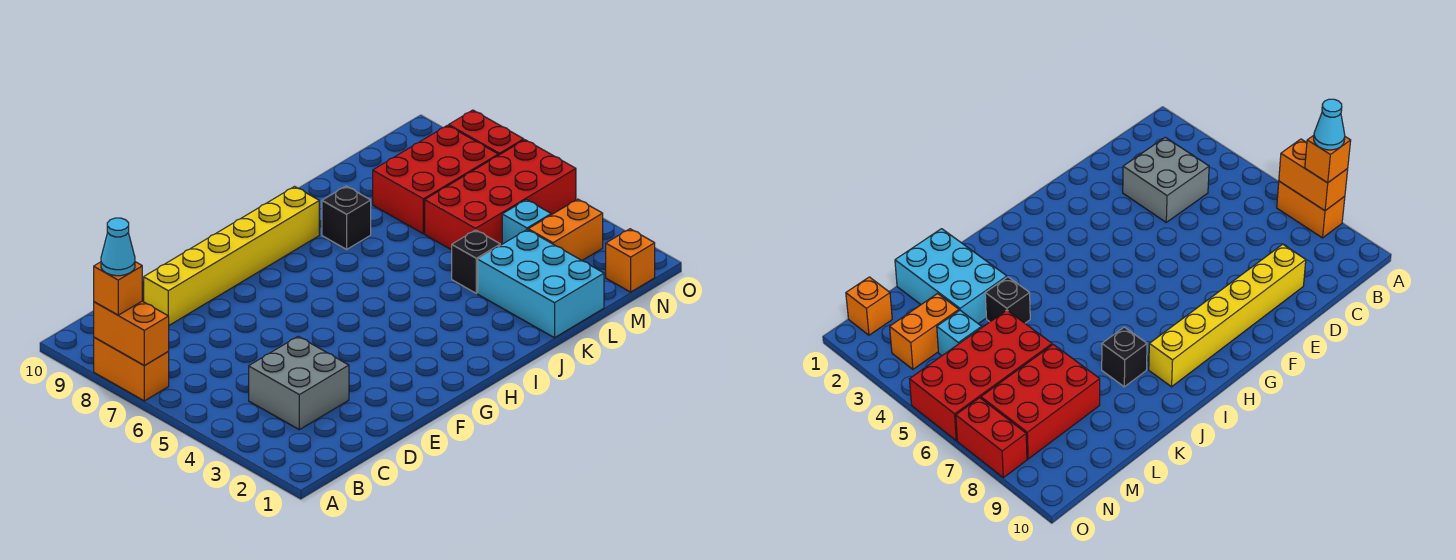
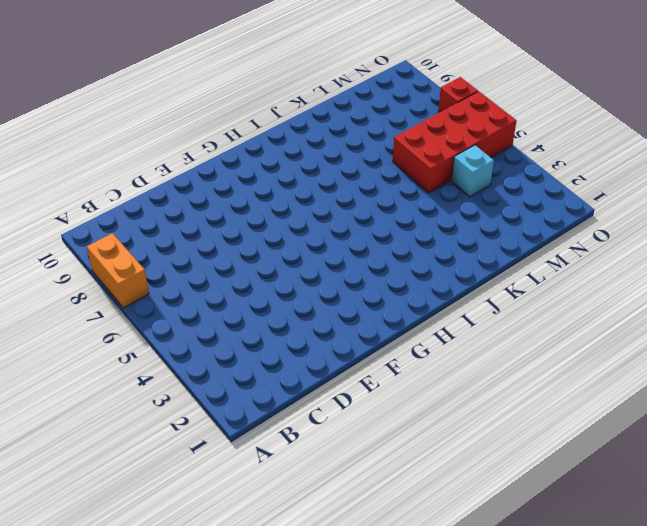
red 1x1 brick [438,77,478,112] -> red 1x2 brick [449,110,524,155]
none -> grey 2x2 brick [249,336,349,430]
none -> yellow 1x6 brick [144,187,319,325]
none -> black 1x1 brick [322,186,371,249]

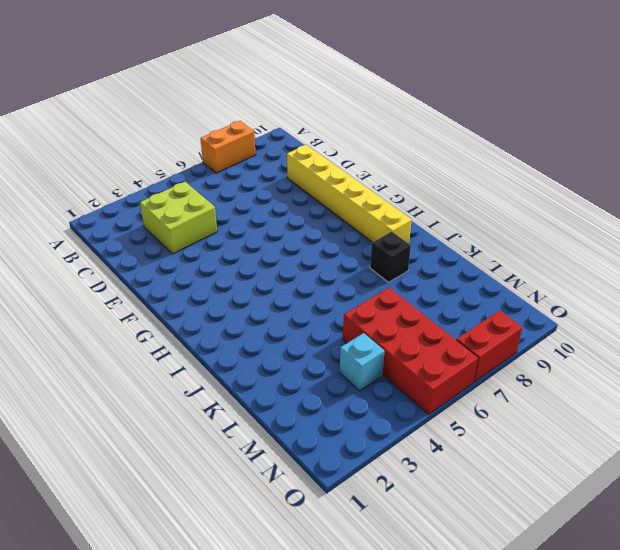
lime 2x2 brick [140,182,217,254] -> grey 2x2 brick [249,336,349,430]
none -> cyan 2x3 brick [478,230,604,338]
none -> black 1x1 brick [452,230,500,293]
none -> red 2x3 brick [373,125,498,234]

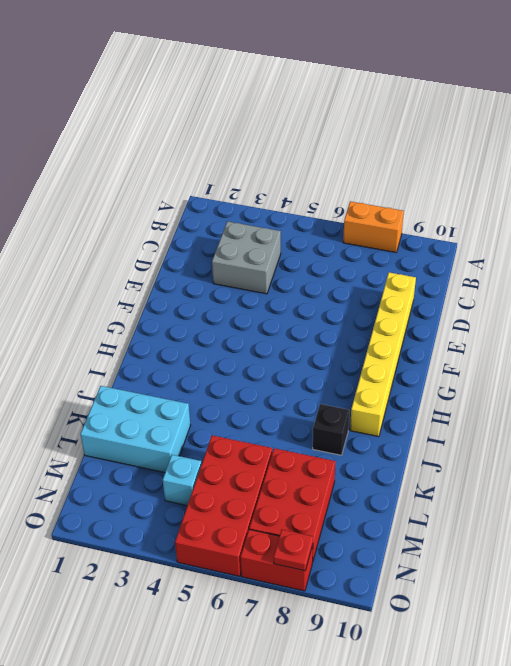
red 1x1 plate [274,530,313,571] -> none
none -> black 1x1 brick [452,230,500,293]
none -> orange 1x2 brick [528,199,603,260]
none -> orange 1x1 brick [606,229,655,292]

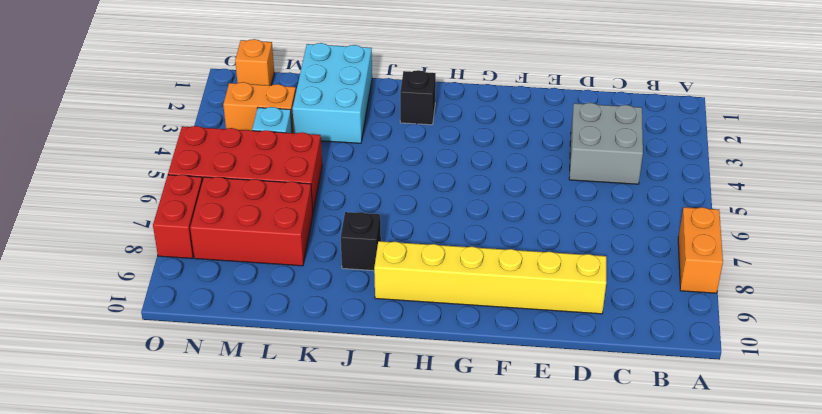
black 1x1 brick [400,70,436,125] -> black 1x1 brick moved to [452,230,500,293]
none -> orange 1x2 brick [94,301,169,365]
none -> orange 1x1 brick [94,262,142,315]
none -> cyan 1x1 cone [101,218,135,276]

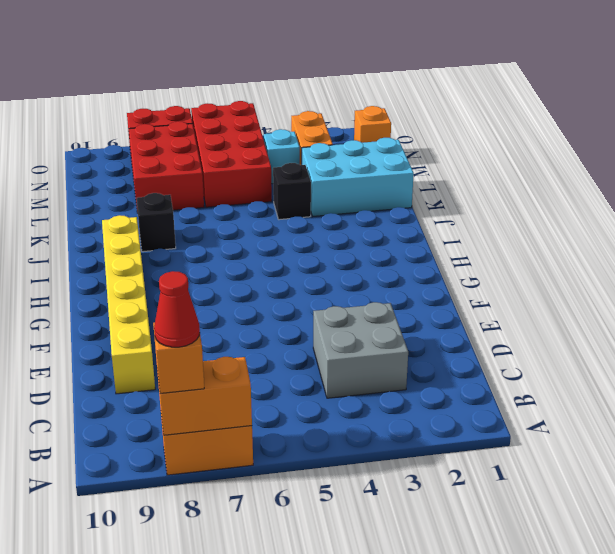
red 1x1 cone [154,271,200,347] -> cyan 1x1 cone [101,218,135,276]

